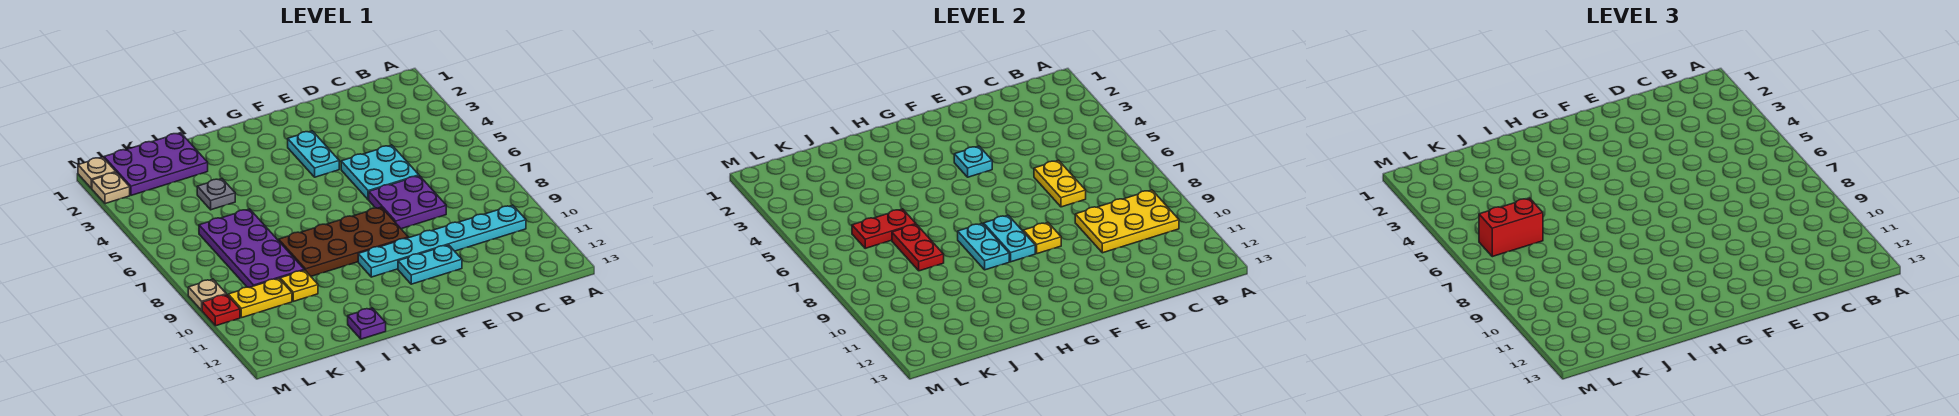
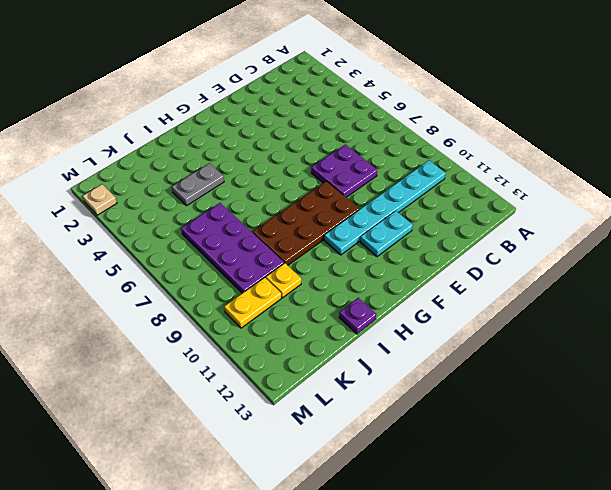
grey 1x2 plate [172,163,224,206] -> grey 1x1 plate [197,179,235,210]
none -> cyan 2x2 plate [341,145,419,200]
none -> cyan 1x2 plate [288,131,339,177]
none -> purple 2x3 plate [104,133,208,195]

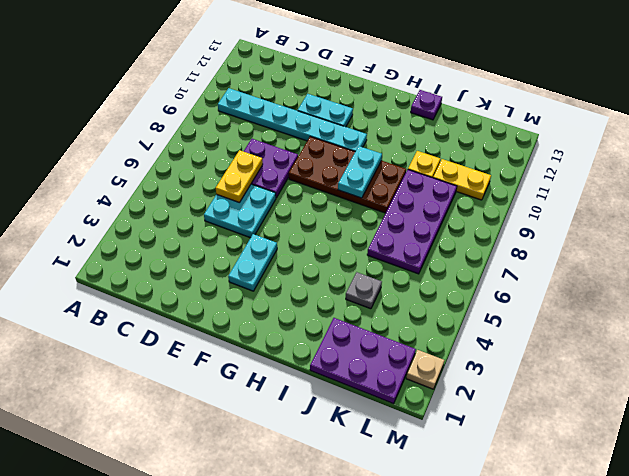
none -> tan 1x1 plate [78,157,116,188]
none -> tan 1x1 plate [188,279,226,310]
none -> red 1x1 plate [202,294,240,326]

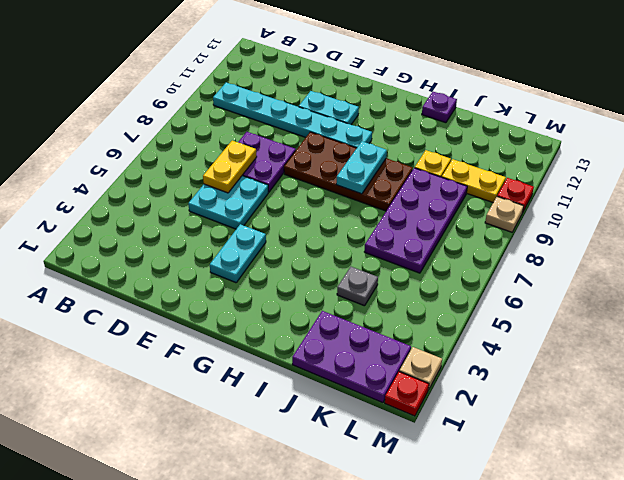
red 1x1 plate [385,372,429,416] -> tan 1x1 plate [78,157,116,188]
none -> yellow 2x3 plate [1075,190,1179,253]
none -> cyan 1x1 plate [954,146,992,177]
none -> yellow 1x1 plate [1023,222,1061,254]

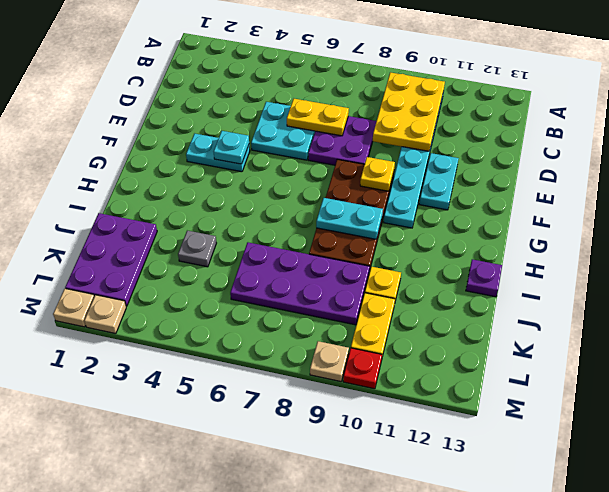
none -> cyan 1x2 plate [983,215,1035,262]
none -> red 1x2 plate [852,209,916,248]
none -> red 1x2 plate [892,224,944,271]

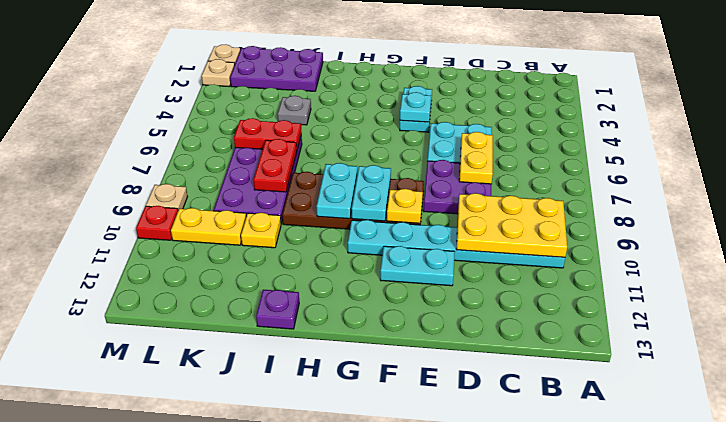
none -> red 1x2 brick [1479,198,1543,257]

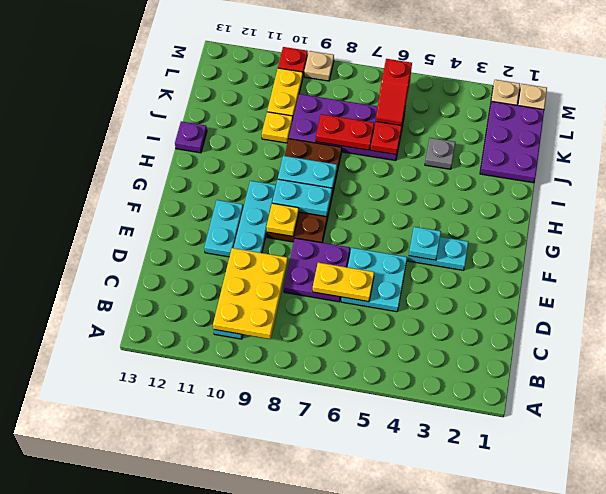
red 1x2 slope [376,59,412,126] -> red 1x2 brick [1479,198,1543,257]

